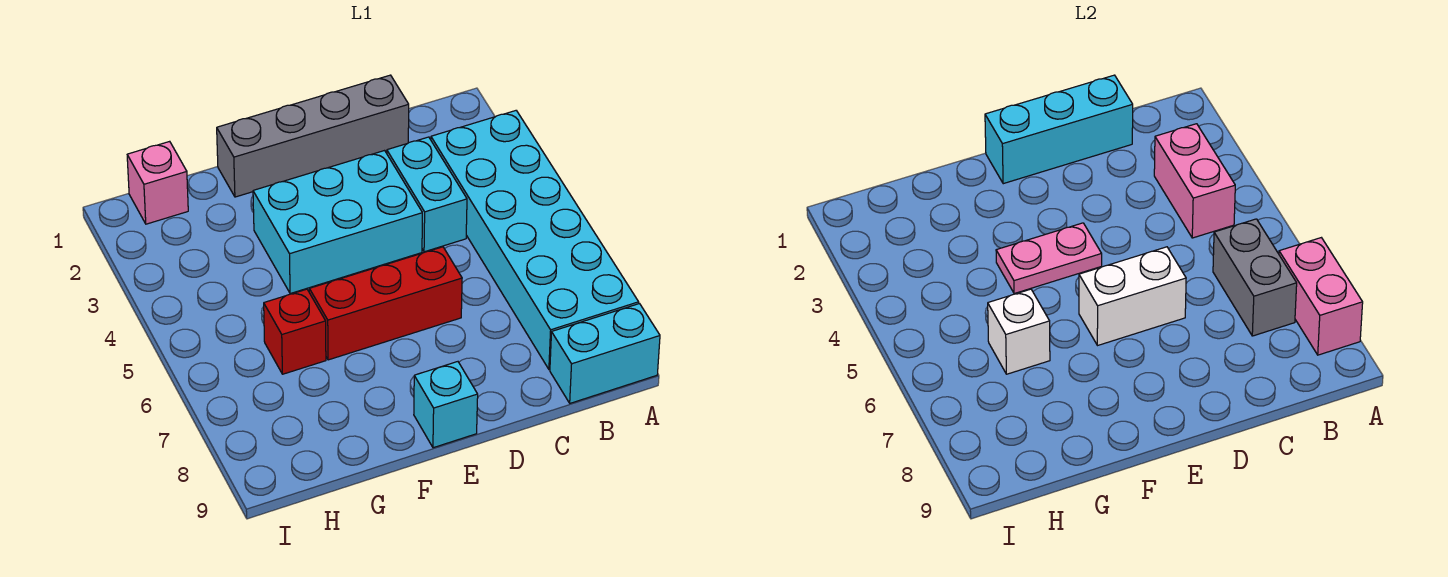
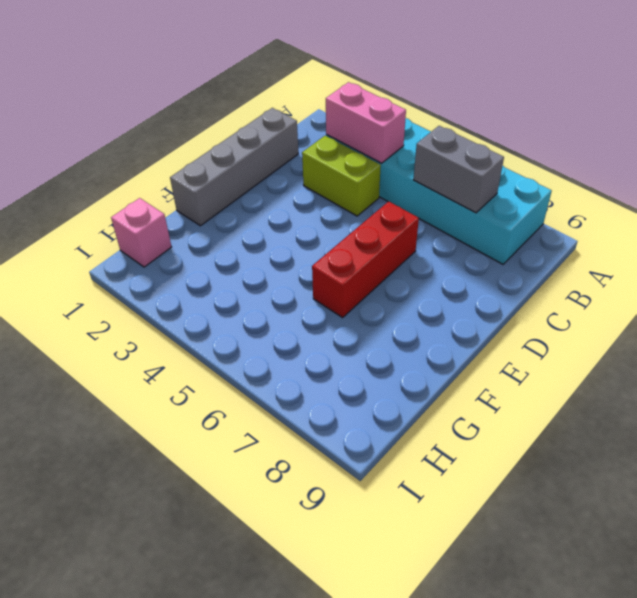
lime 1x2 brick [302,136,381,216] -> cyan 1x2 brick [387,137,467,252]
none -> cyan 1x2 brick [550,304,660,403]
none -> cyan 2x3 brick [253,151,422,294]
none -> cyan 1x1 brick [414,362,478,448]

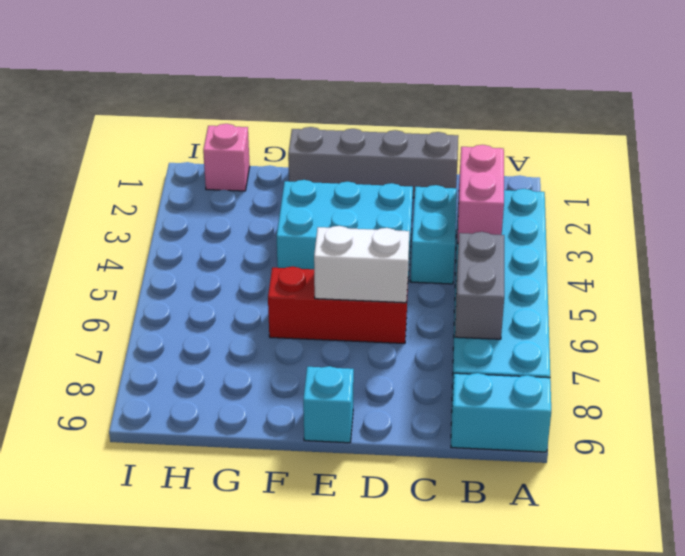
none -> red 1x1 brick [264,289,326,374]
none -> pink 1x2 brick [1279,238,1363,355]
none -> cyan 1x3 brick [985,75,1133,184]

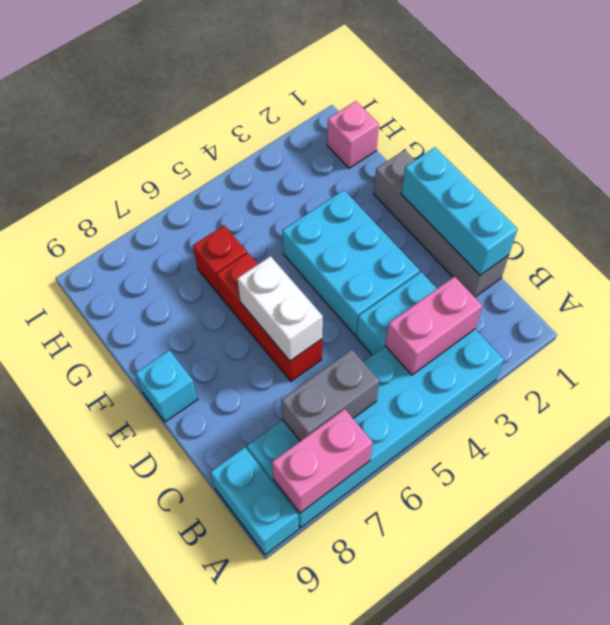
none -> pink 1x2 plate [996,223,1102,294]
none -> white 1x1 brick [988,289,1050,374]

